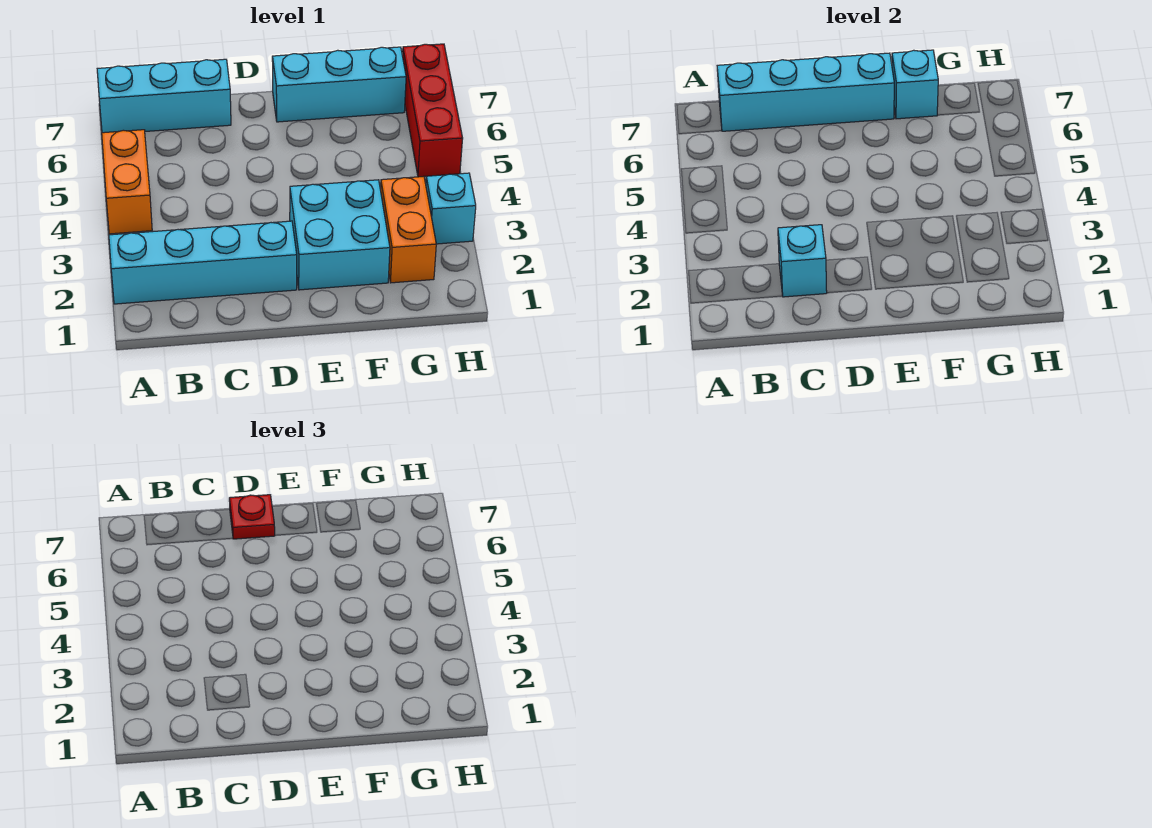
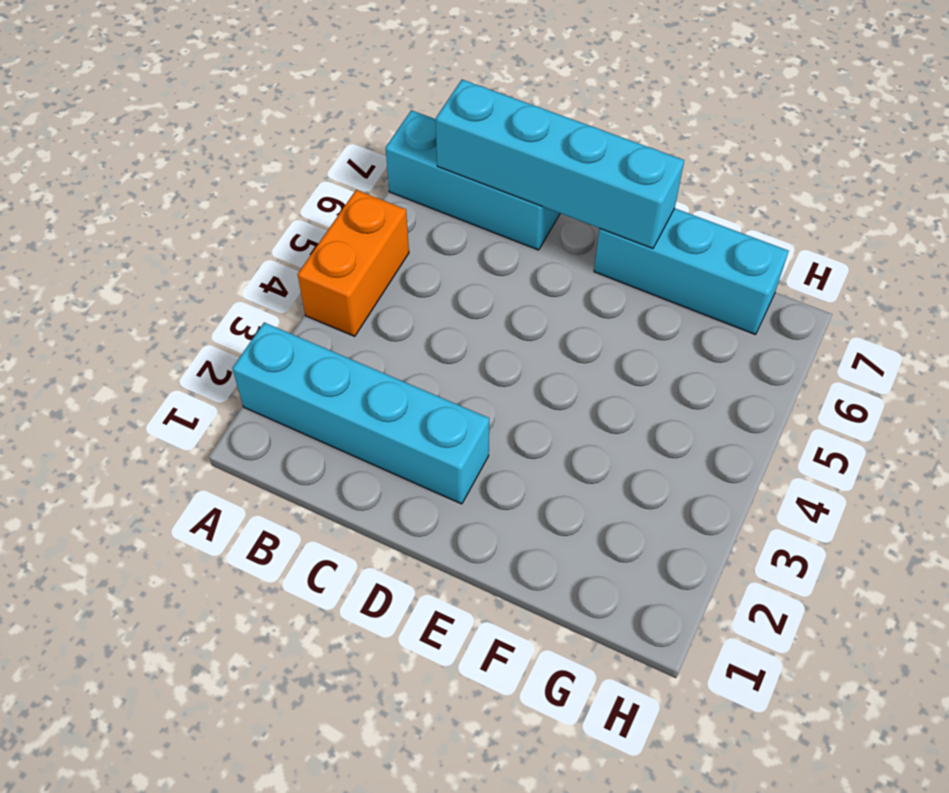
none -> cyan 2x2 brick [290,180,390,290]
none -> orange 1x2 brick [381,176,436,283]
none -> cyan 1x1 brick [426,173,476,244]

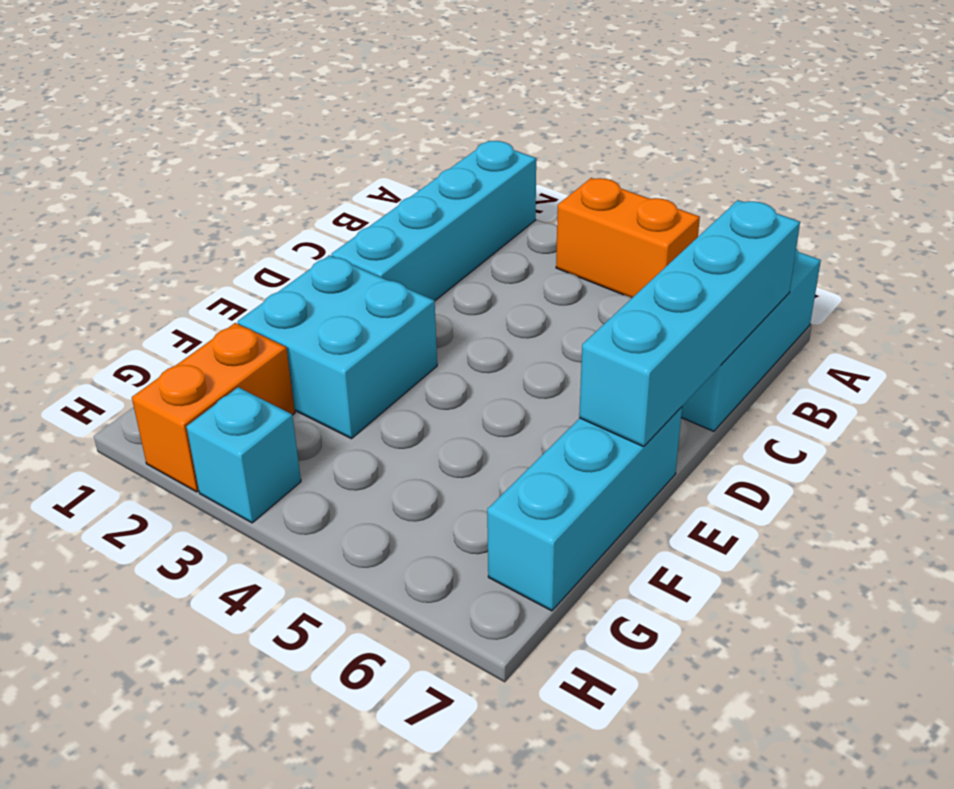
orange 1x2 brick [132,323,295,492] -> orange 1x2 brick turned to [381,176,436,283]
none -> red 1x3 brick [402,44,463,177]
none -> cyan 1x1 brick [778,225,827,297]
none -> cyan 1x1 brick [892,50,938,119]

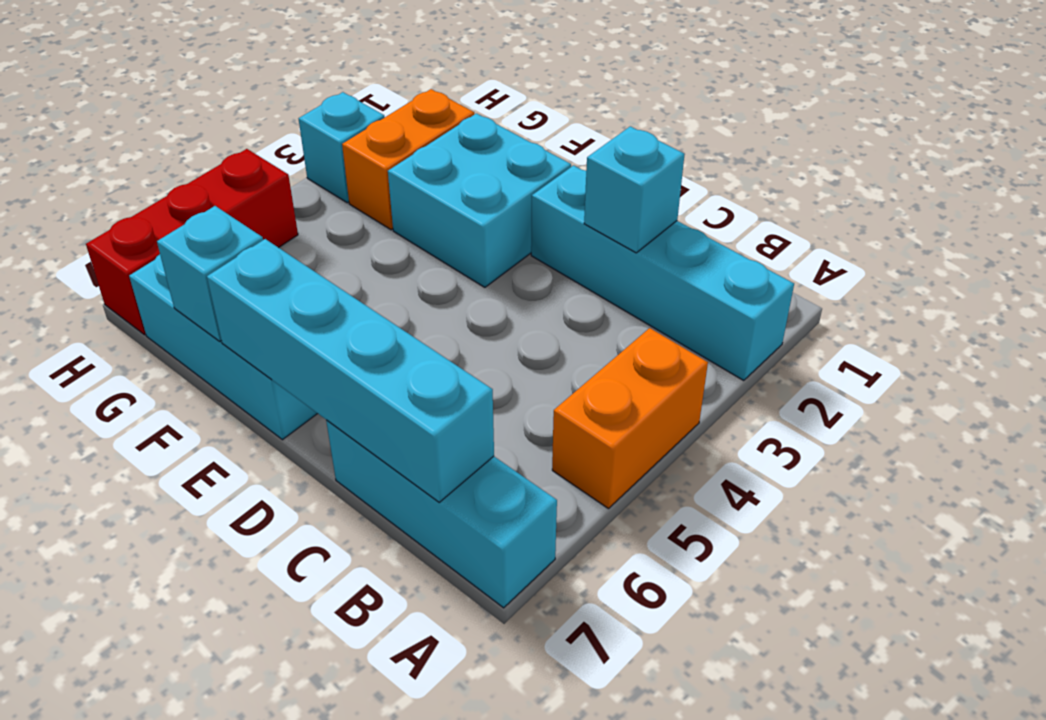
none -> red 1x1 plate [229,495,275,539]

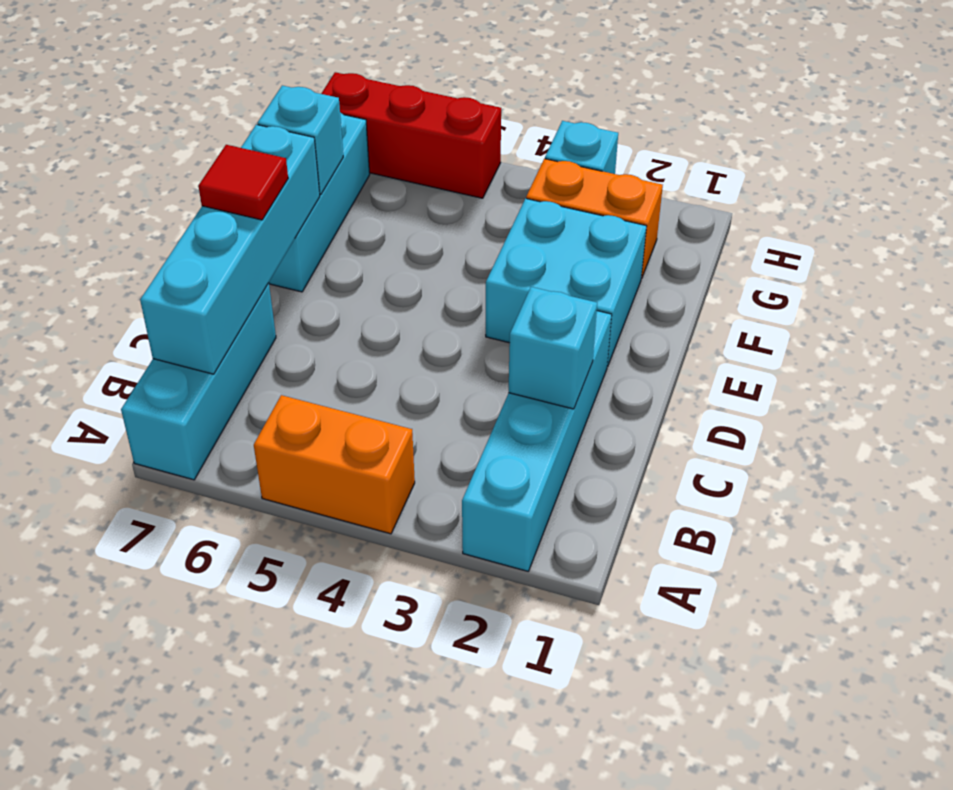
red 1x1 tile [199,145,288,220] -> red 1x1 plate [229,495,275,539]

